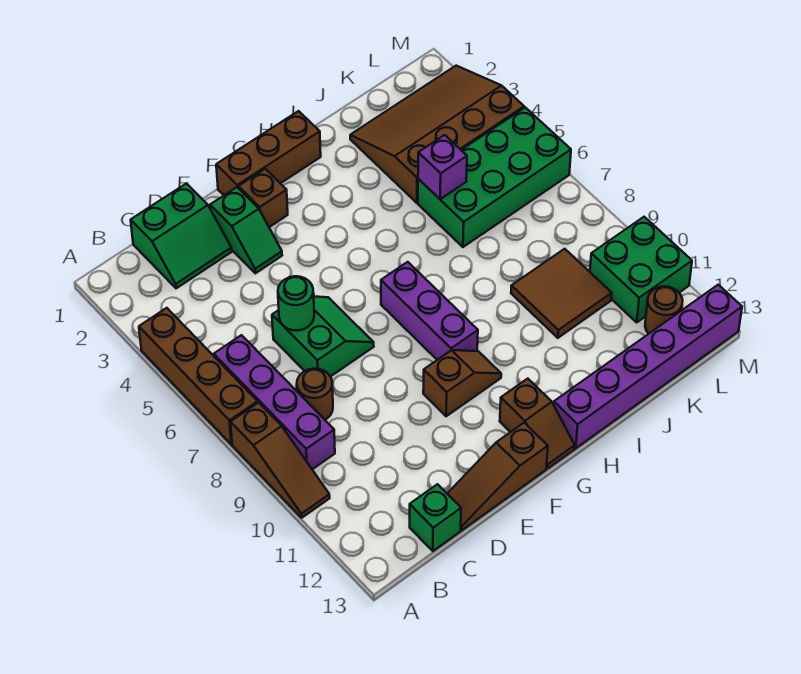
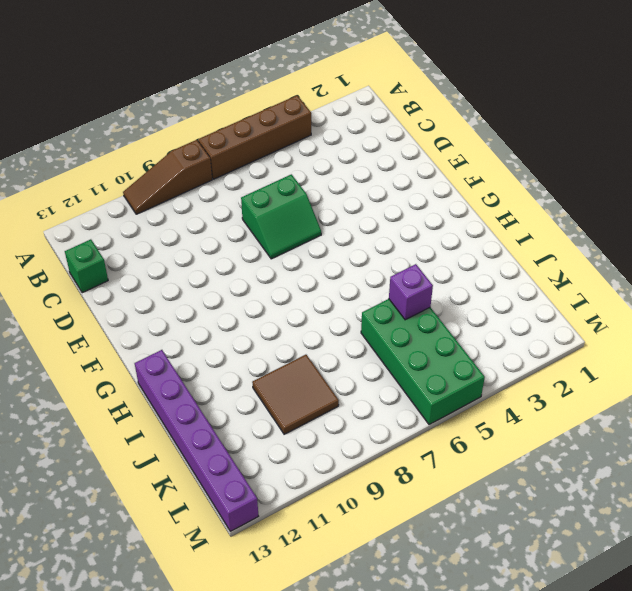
none -> purple 1x4 brick [214,335,335,469]
none -> green 2x2 slope [131,184,232,288]
none -> brown 1x1 round brick [297,369,333,420]

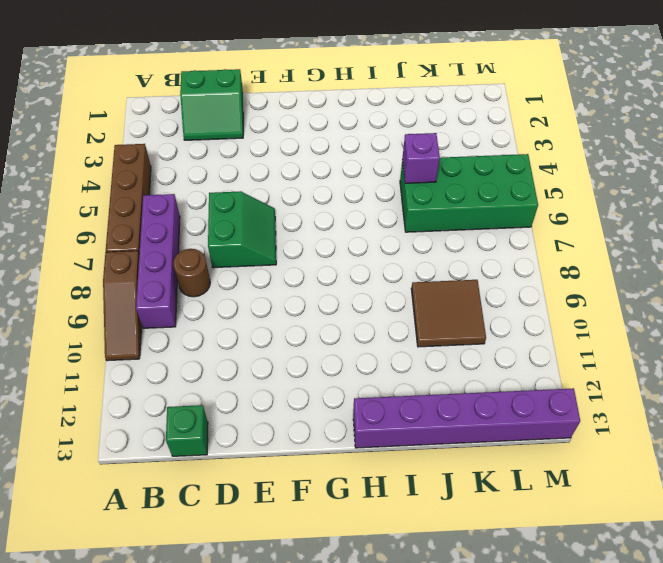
none -> brown 1x3 slope [447,423,548,530]
none -> green 1x2 slope [210,187,282,273]
none -> brown 1x3 brick [216,111,321,195]

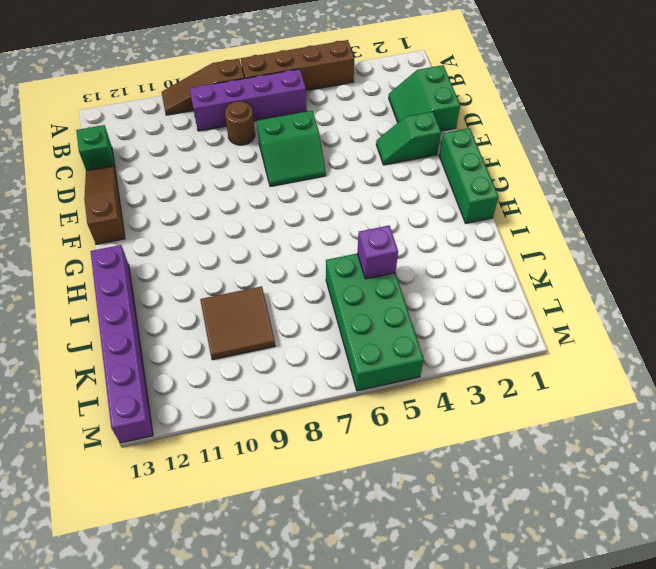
green 1x3 brick [439,128,499,223] -> brown 1x3 brick [216,111,321,195]
none -> brown 1x1 brick [238,169,288,227]
none -> brown 1x2 slope [423,350,501,416]
none -> purple 1x3 brick [381,262,478,360]

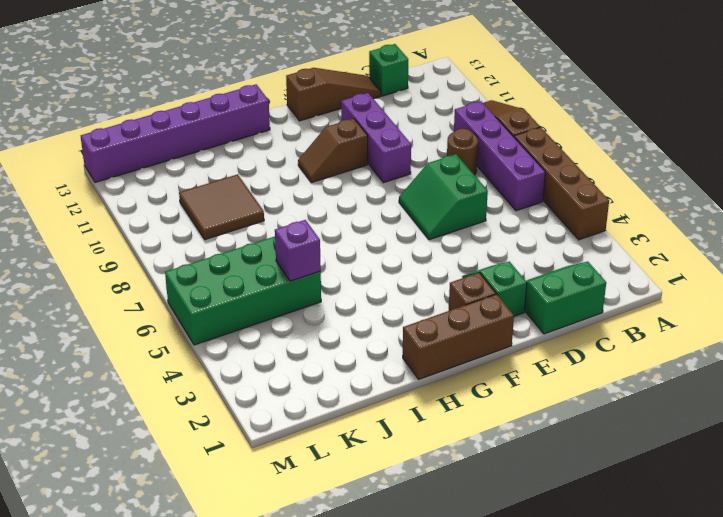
purple 1x3 brick [341,93,411,183] -> purple 1x3 brick moved to [381,262,478,360]
none -> brown 1x2 slope [500,379,575,468]
none -> brown 3x4 slope [350,66,524,203]
none -> green 2x2 brick [590,217,692,322]

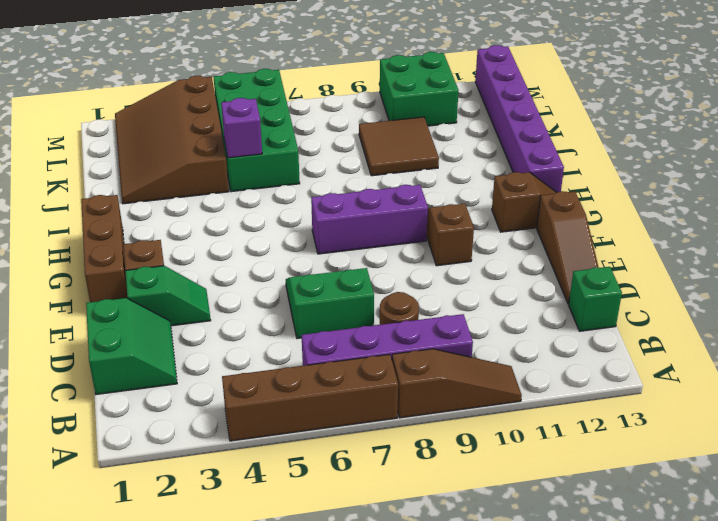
none -> brown 1x1 round brick [645,287,683,334]
none -> green 1x1 round brick [278,276,314,331]

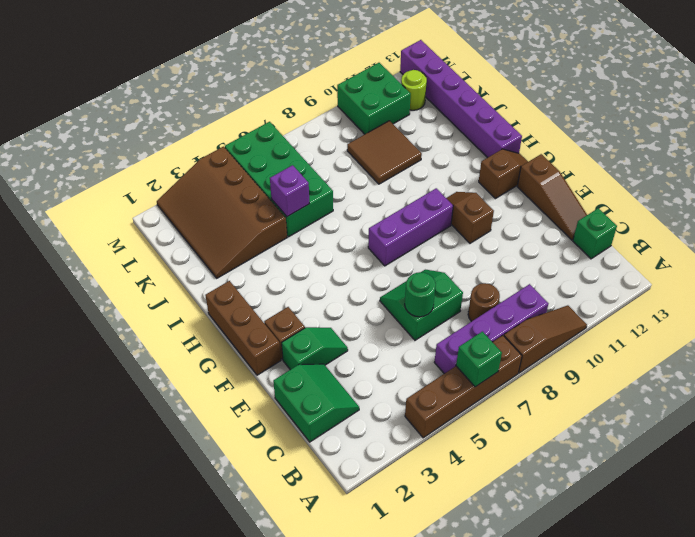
green 1x1 brick [456,332,502,387] -> none
lime 1x1 round brick [401,70,427,110] -> brown 1x1 round brick [645,287,683,334]

